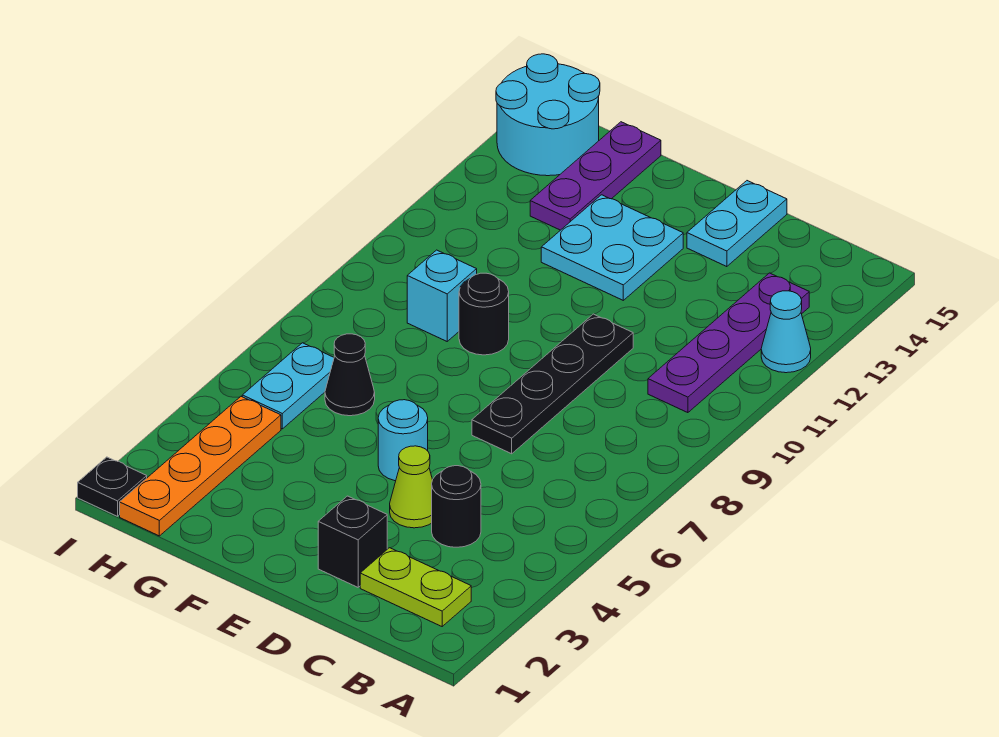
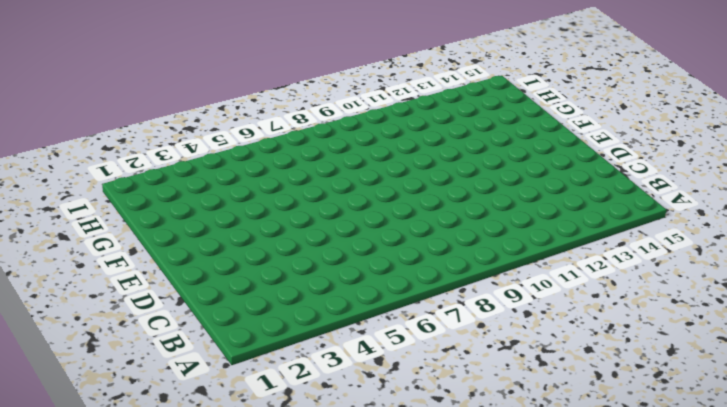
none -> cyan 1x1 cone [761,291,811,373]
none -> lime 1x2 plate [360,548,471,626]
none -> purple 1x4 plate [648,273,809,413]

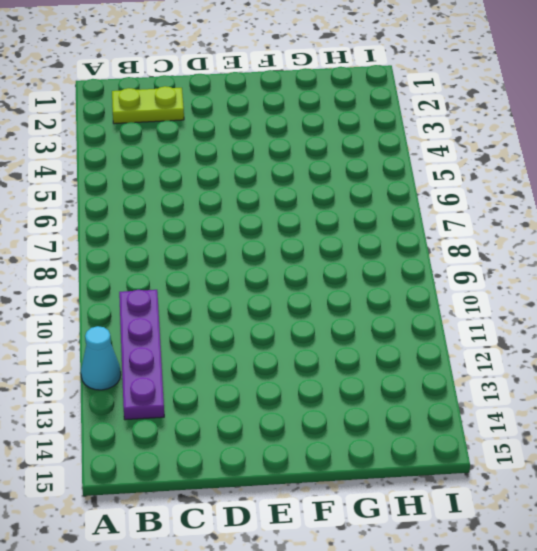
none -> black 1x1 round brick [432,466,481,547]
none -> black 1x1 brick [318,496,387,587]
none -> lime 1x1 cone [390,446,433,528]

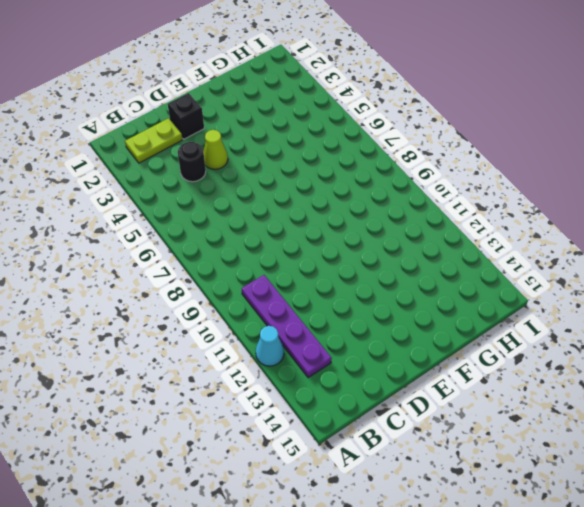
none -> black 1x4 plate [472,314,633,454]
none -> cyan 1x2 plate [687,181,787,267]
none -> cyan 1x1 round brick [378,400,428,481]

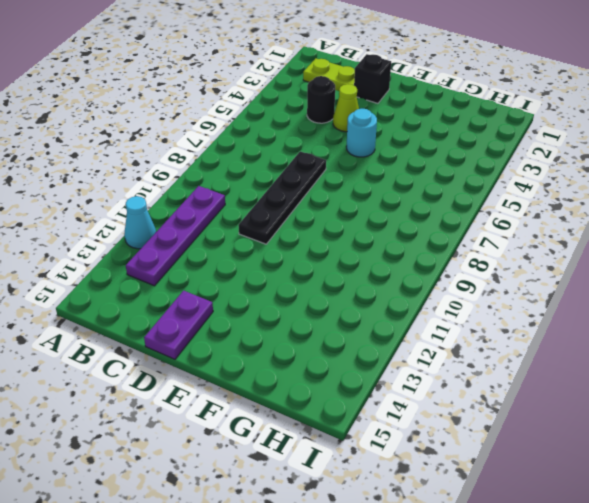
purple 1x2 plate [144,291,213,359] -> cyan 1x2 plate [687,181,787,267]
none -> cyan 2x2 plate [541,195,683,300]
none -> black 1x1 round brick [459,273,509,355]
none -> black 1x1 cone [325,334,375,416]

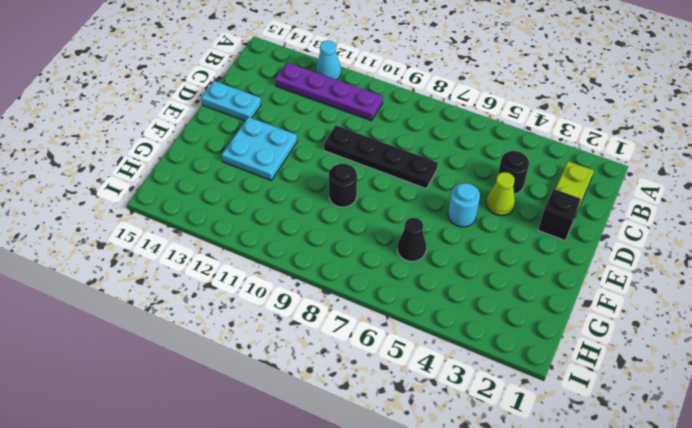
none -> cyan 1x1 brick [407,250,477,341]
none -> purple 1x3 plate [530,122,661,230]
none -> orange 1x4 plate [120,396,281,536]

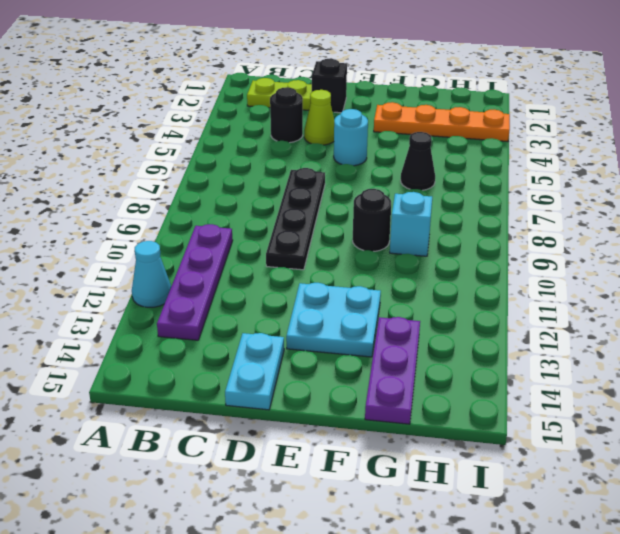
orange 1x4 plate [374,102,510,142] -> orange 1x4 plate turned to [120,396,281,536]
none -> cyan 1x2 plate [242,343,334,429]
none -> cyan 2x2 round brick [496,54,600,176]
none -> black 1x1 plate [78,457,147,516]

